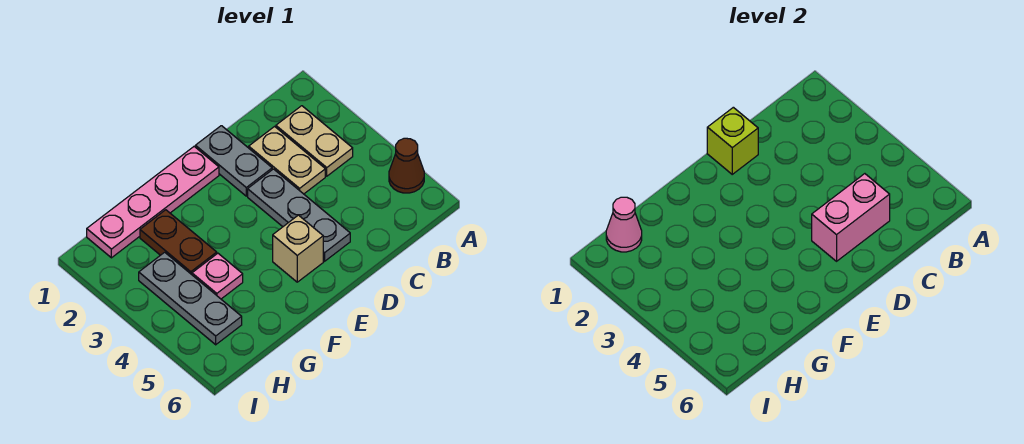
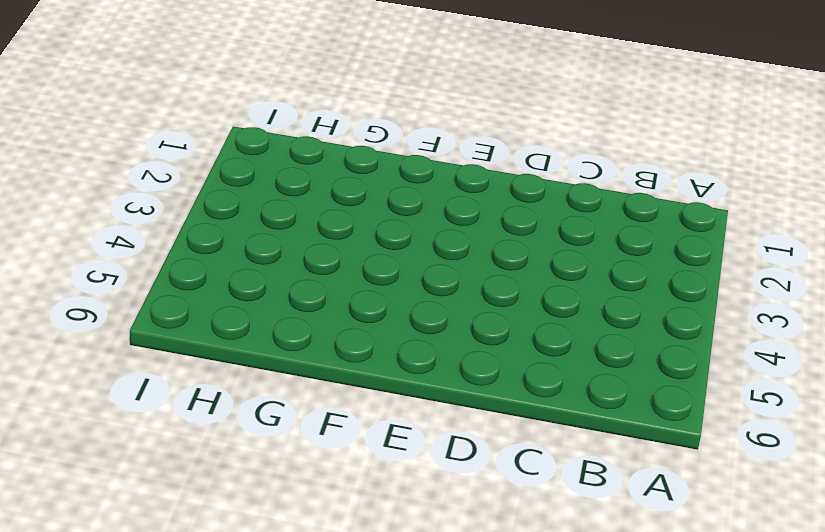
none -> brown 1x1 cone [389,138,424,193]
none -> tan 1x2 plate [276,106,353,176]
none -> tan 1x2 plate [249,126,325,194]

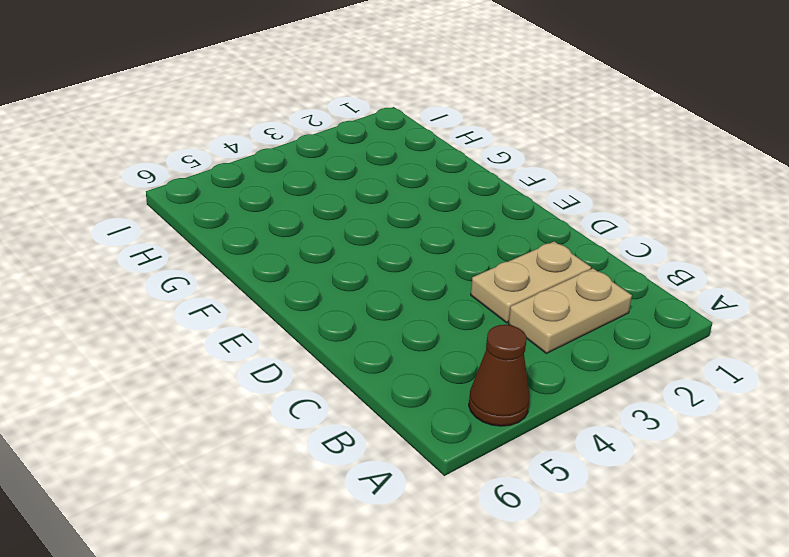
none -> grey 1x2 plate [195,126,272,196]
none -> grey 1x3 plate [248,169,350,261]
none -> pink 1x4 plate [87,147,219,258]

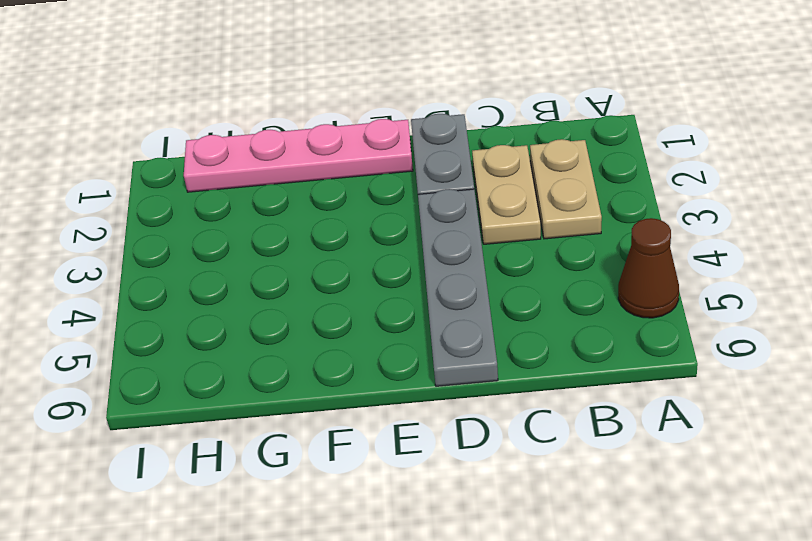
grey 1x4 plate [418,189,498,386] -> grey 1x3 plate [248,169,350,261]
none -> tan 1x1 brick [273,215,323,282]
none -> brown 1x2 plate [140,210,217,275]
none -> pink 1x1 plate [192,253,243,299]

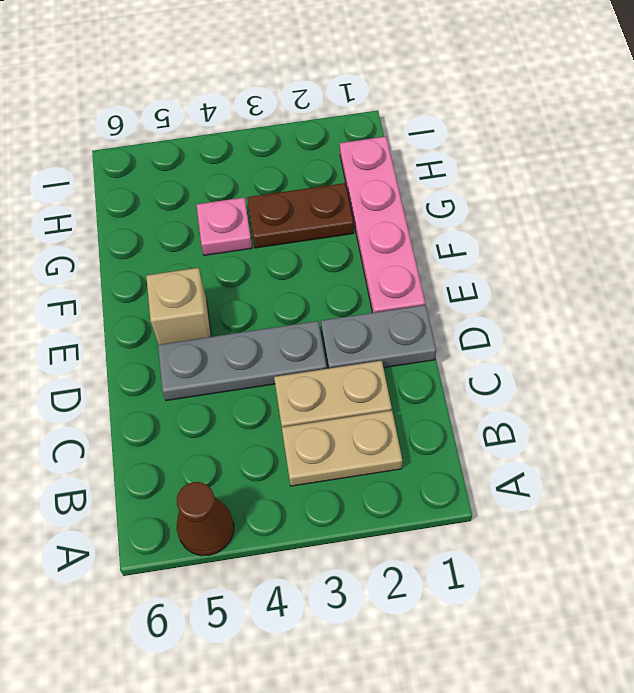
none -> grey 1x3 plate [139,252,242,345]
none -> pink 1x2 brick [812,174,890,261]
none -> lime 1x1 brick [707,107,758,174]

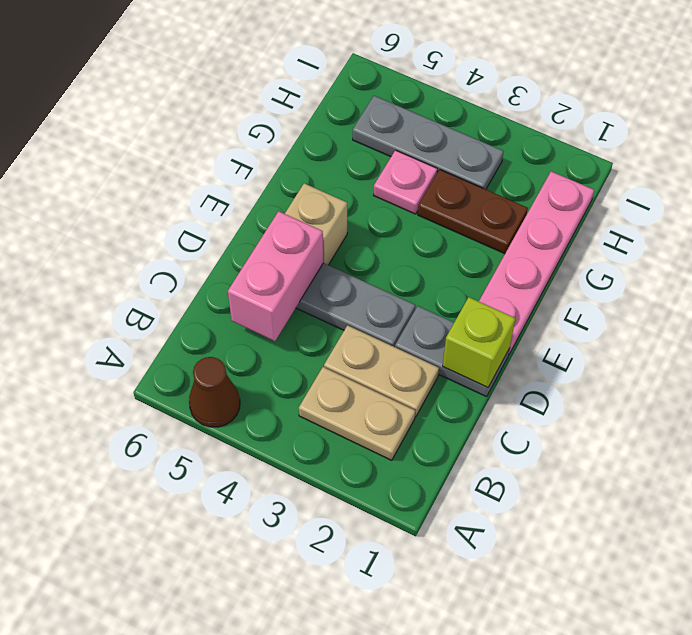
none -> pink 1x1 cone [606,197,642,252]

